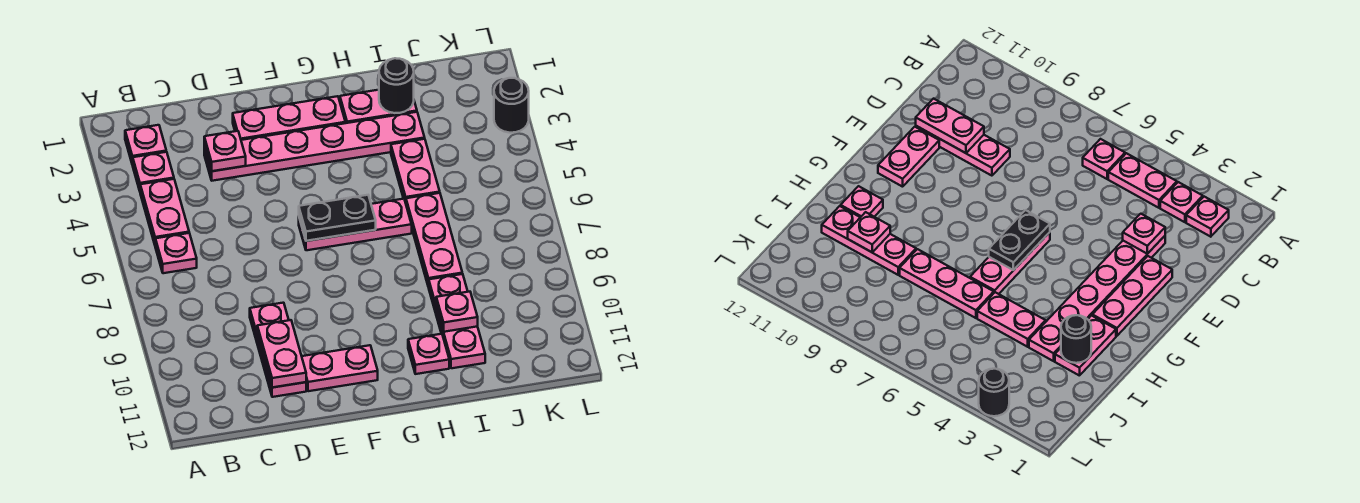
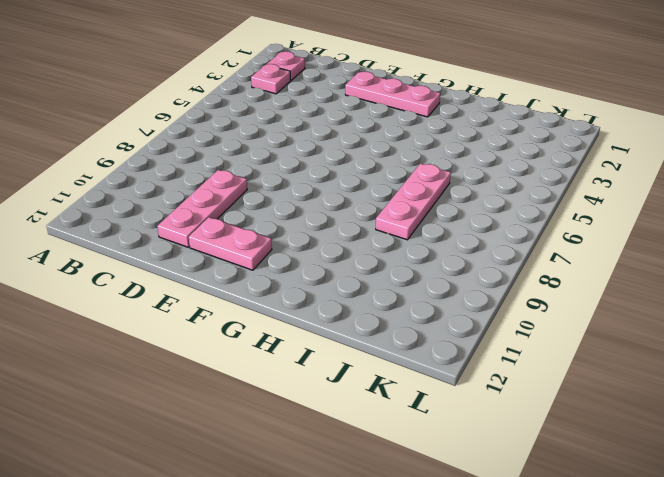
none -> pink 1x2 plate [140,179,189,244]
none -> pink 1x1 plate [155,233,197,273]
none -> pink 1x6 plate [204,112,425,181]

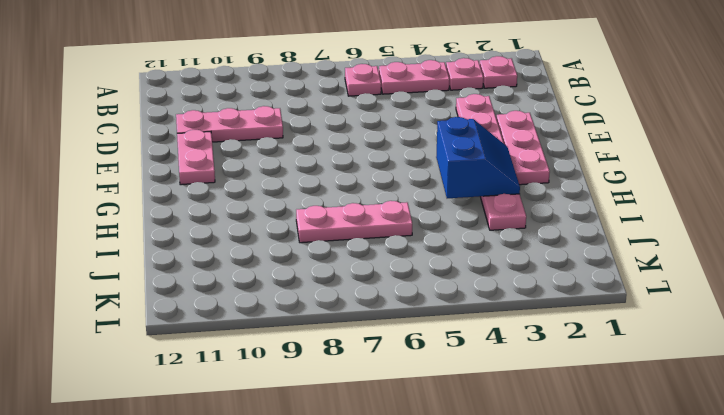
blue 2x2 slope [436,117,520,198] -> none
none -> pink 1x3 plate [299,199,412,250]
none -> pink 1x2 plate [340,90,417,123]
none -> pink 1x1 plate [408,334,449,374]

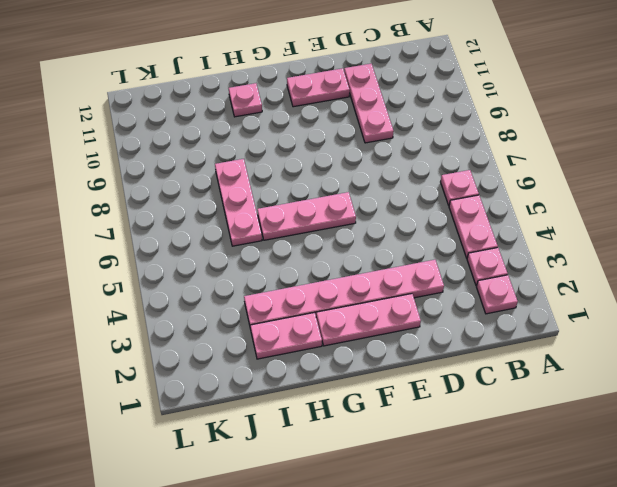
none -> pink 1x2 plate [391,139,440,203]
none -> pink 1x3 plate [429,274,485,368]
none -> black 1x1 round brick [494,78,529,133]

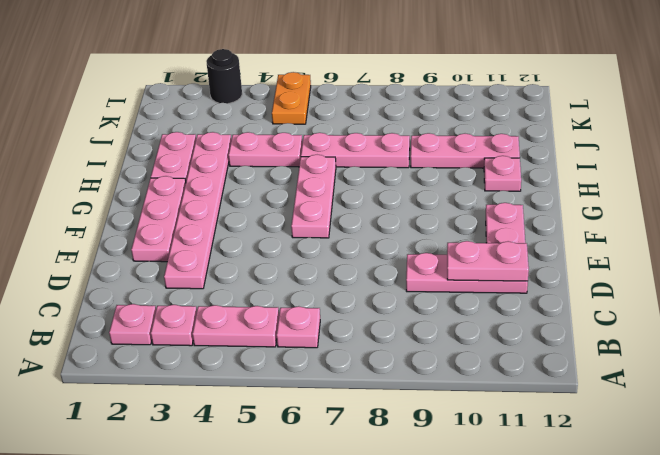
orange 1x2 plate [272,72,311,124] -> none
none -> pink 1x1 plate [204,131,246,171]
none -> black 1x2 plate [299,195,376,241]
none -> black 1x1 round brick [379,58,414,113]

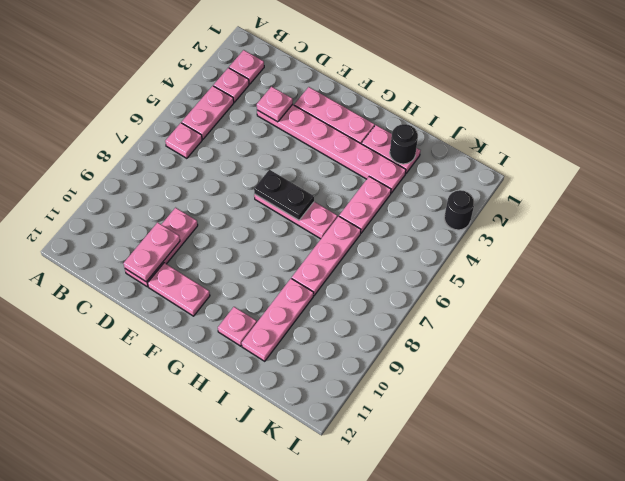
none -> pink 1x1 plate [436,292,478,332]

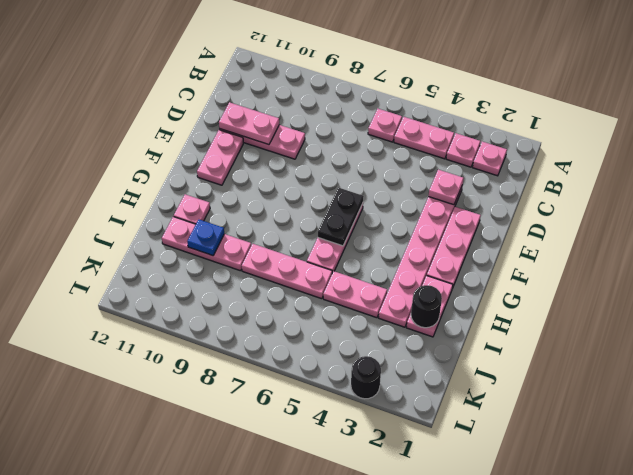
blue 1x1 plate [187,220,224,256] -> pink 1x1 plate [436,292,478,332]

